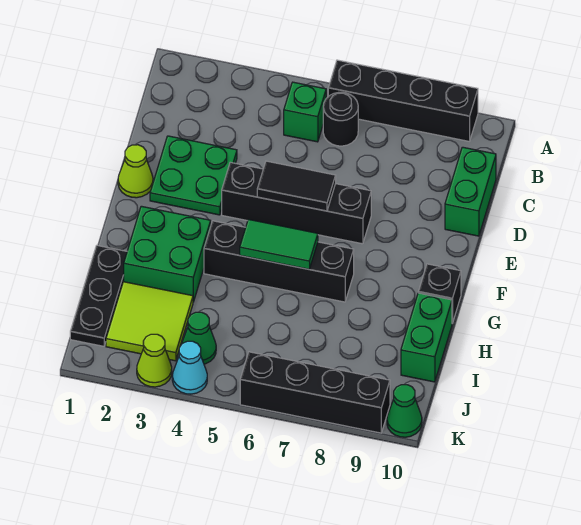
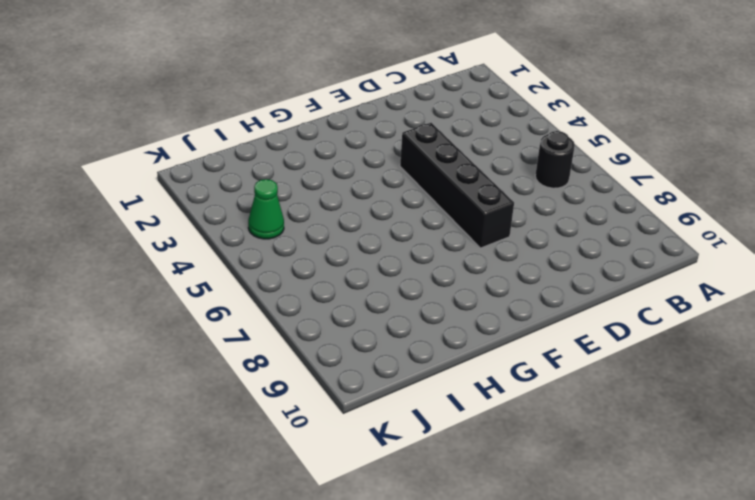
none -> black 1x4 brick [328,60,478,141]
none -> green 1x1 brick [284,82,326,142]
none -> green 1x2 brick [445,147,496,236]

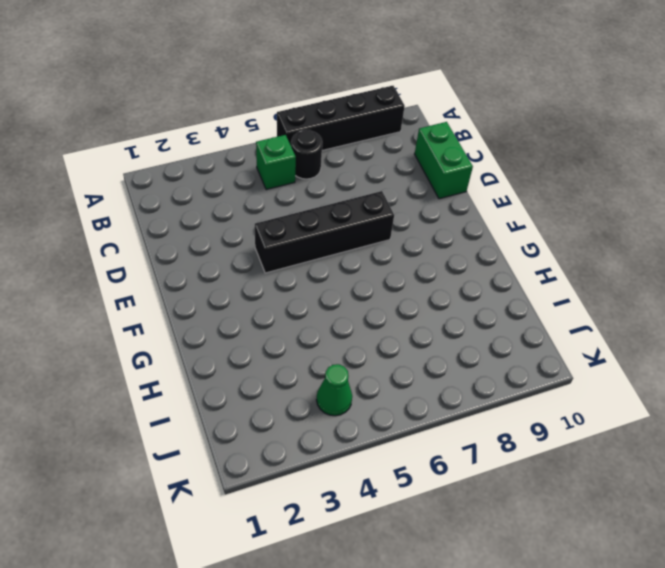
none -> green 2x2 plate [150,136,237,215]
none -> lime 1x1 cone [118,145,153,198]
none -> green 2x2 brick [124,206,211,302]

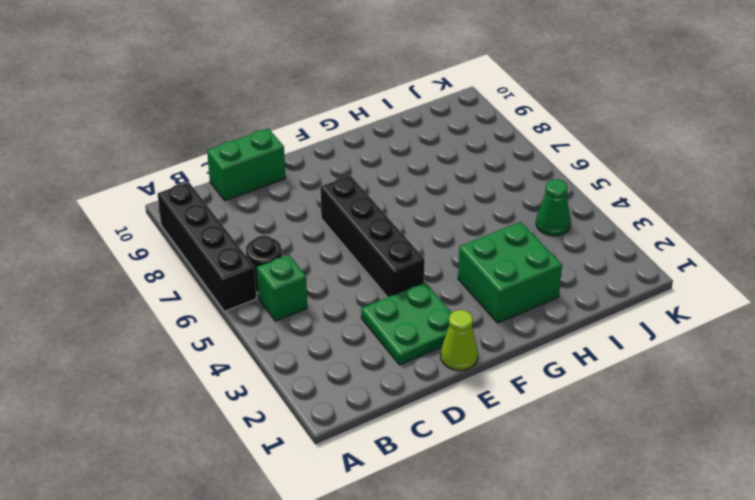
none -> black 1x4 brick [204,221,354,302]
none -> black 1x1 brick [418,264,461,323]
none -> black 1x3 plate [70,246,127,346]

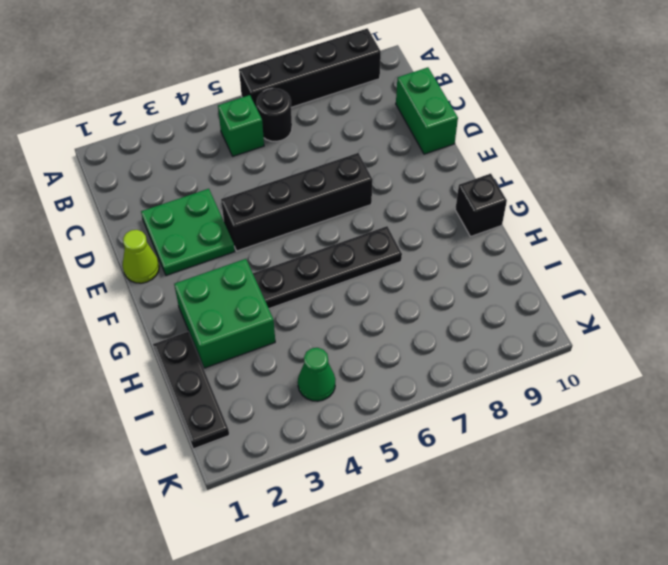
black 1x4 plate [253,226,402,309] -> black 1x4 brick [204,221,354,302]
none -> green 1x2 brick [401,293,452,382]
none -> lime 2x2 tile [106,282,193,361]
none -> lime 1x1 cone [137,334,172,387]

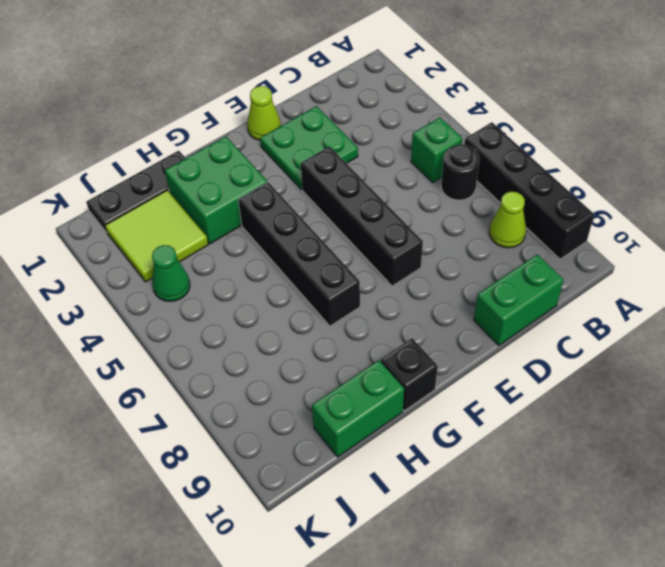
lime 1x1 cone [489,192,526,248] -> lime 1x1 cone moved to [137,334,172,387]
none -> cyan 1x1 cone [172,341,207,394]
none -> black 1x4 brick [240,352,390,433]
none -> green 1x1 cone [387,385,422,437]

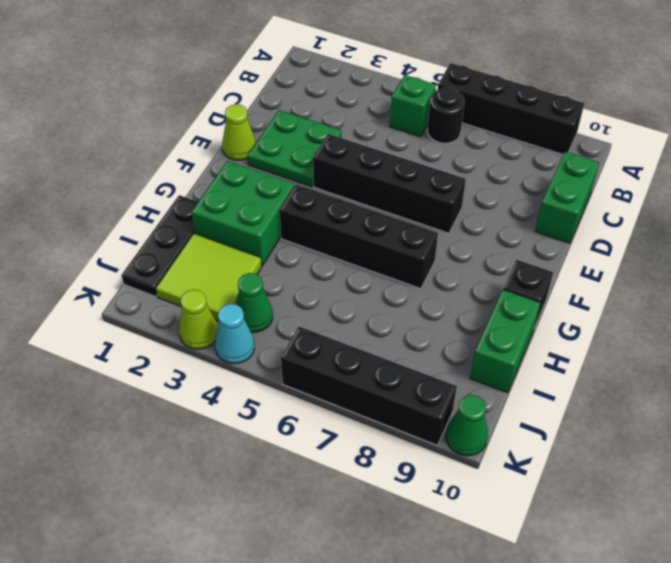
none -> black 1x2 tile [257,161,336,211]
none -> green 1x2 tile [240,219,318,269]

